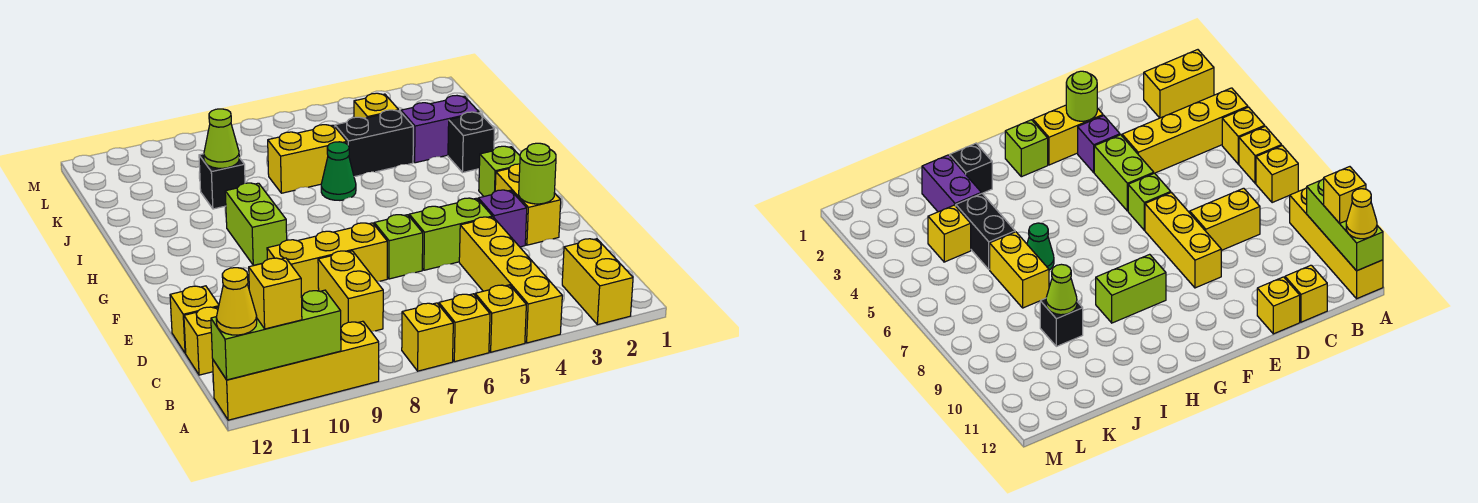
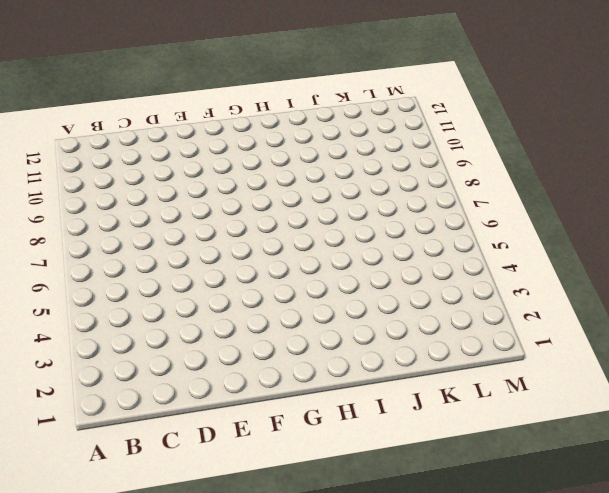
none -> yellow 1x2 brick [562,239,633,325]
none -> yellow 1x4 brick [459,217,562,343]
none -> yellow 1x1 brick [475,285,526,352]

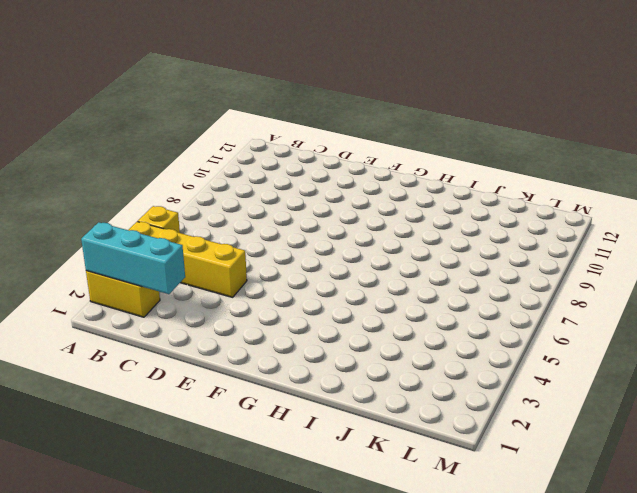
cyan 1x3 brick [81,222,185,294] -> none
none -> yellow 1x1 brick [439,294,490,362]
none -> yellow 1x1 brick [402,303,453,371]
none -> yellow 1x4 brick [213,321,379,420]

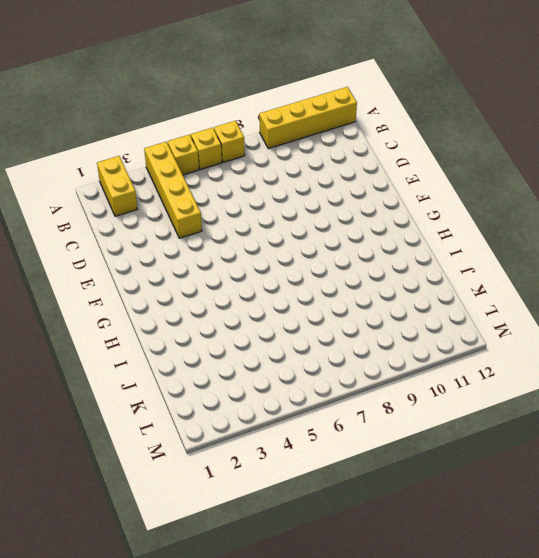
none -> yellow 1x2 brick [318,251,383,331]
none -> yellow 1x1 brick [184,307,218,375]
none -> yellow 1x1 brick [170,286,219,353]

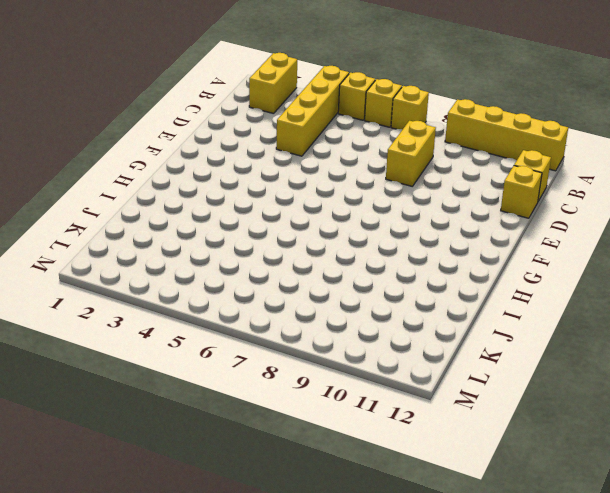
none -> yellow 1x2 brick [495,164,561,245]
none -> purple 1x1 brick [478,190,527,247]
none -> lime 1x2 brick [409,198,492,270]

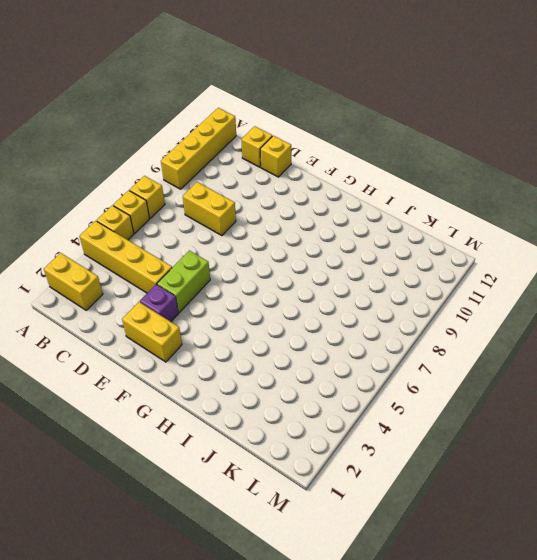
none -> lime 1x1 brick [374,215,423,279]
none -> yellow 1x3 brick [267,223,387,296]
none -> lime 1x1 brick [479,146,520,196]

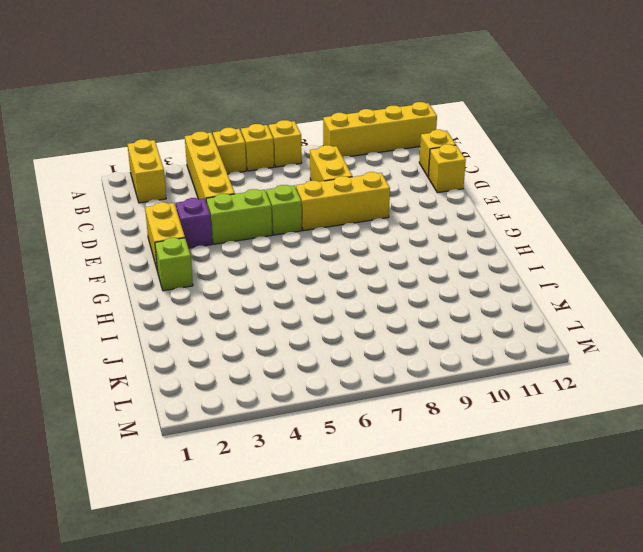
none -> lime 1x2 brick [225,183,287,265]
none -> black 1x1 brick [448,112,495,173]
none -> green 1x1 cone [321,142,356,200]

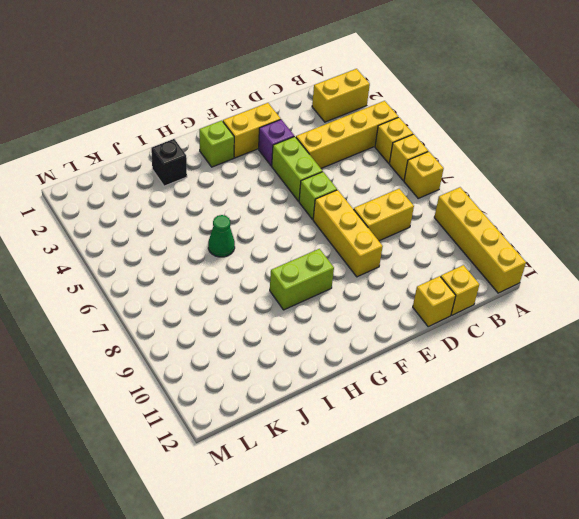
none -> purple 1x2 brick [401,96,479,163]
none -> black 1x2 brick [335,110,413,177]
none -> yellow 1x2 brick [268,125,347,193]

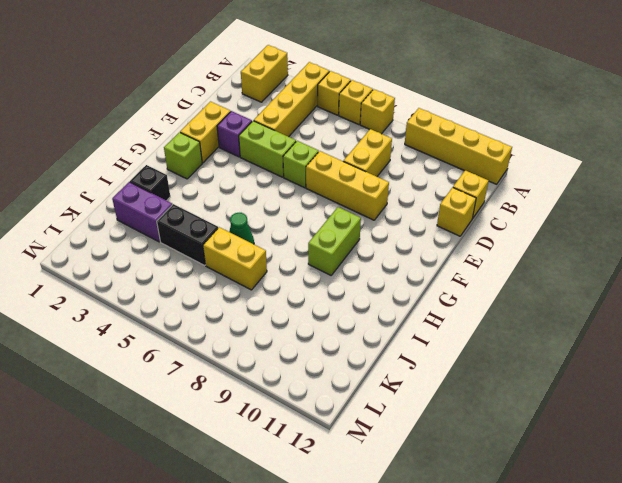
none -> black 1x1 brick [199,154,245,209]
none -> yellow 1x1 brick [354,93,399,118]
none -> lime 1x3 brick [211,290,341,380]

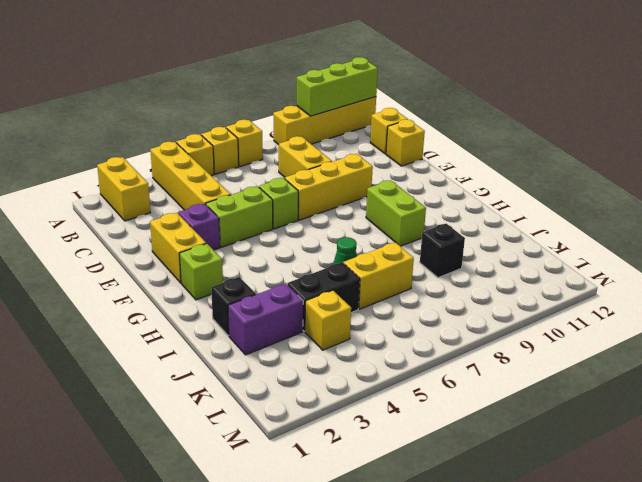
none -> lime 1x1 round brick [519,143,556,204]
none -> lime 1x1 cone [204,109,239,168]
none -> yellow 1x1 brick [249,258,302,329]

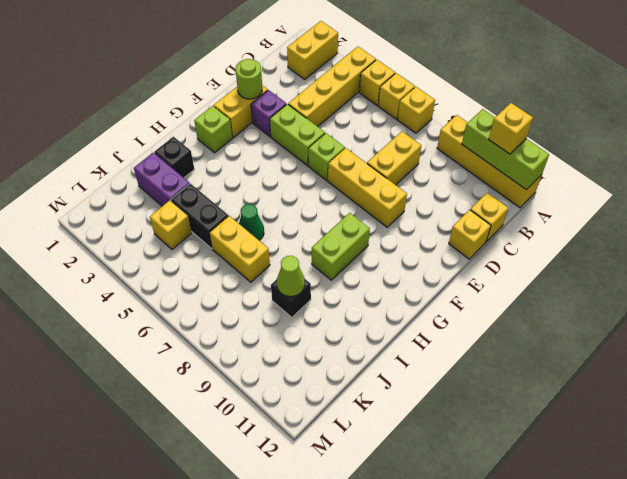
none -> yellow 1x1 cone [216,268,257,335]

